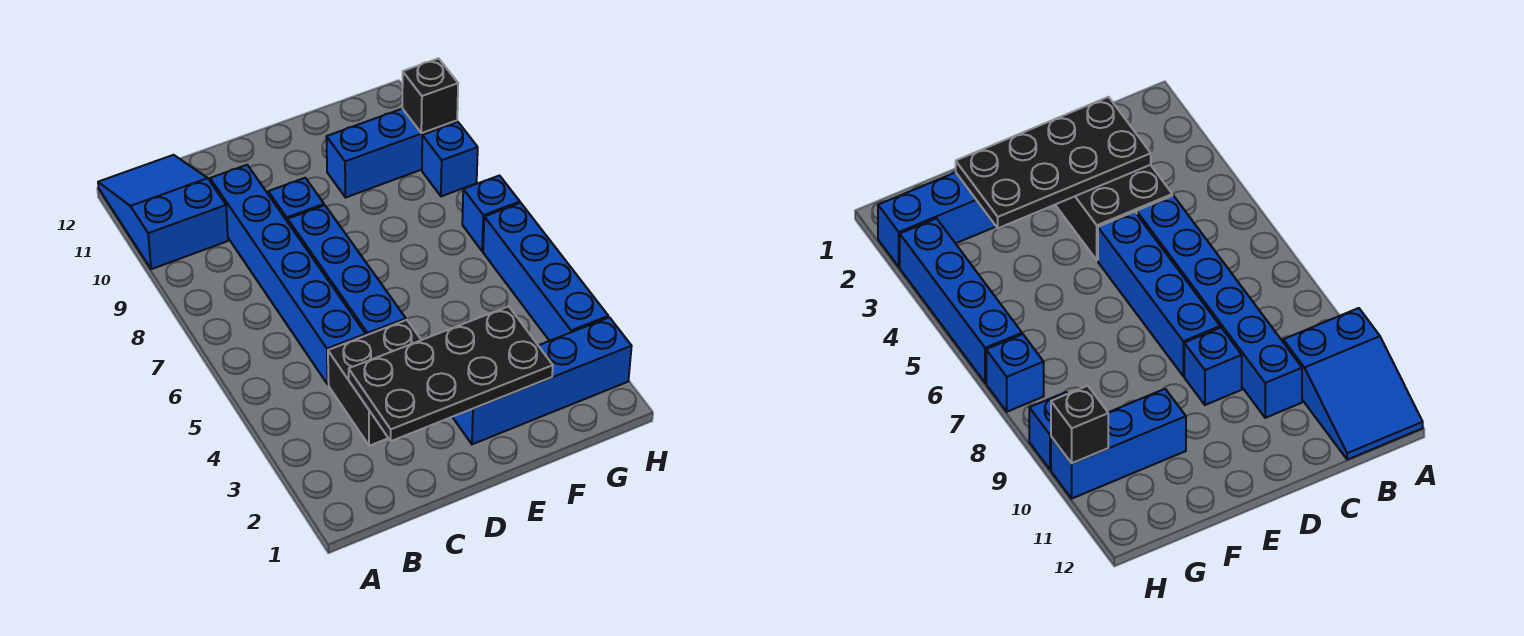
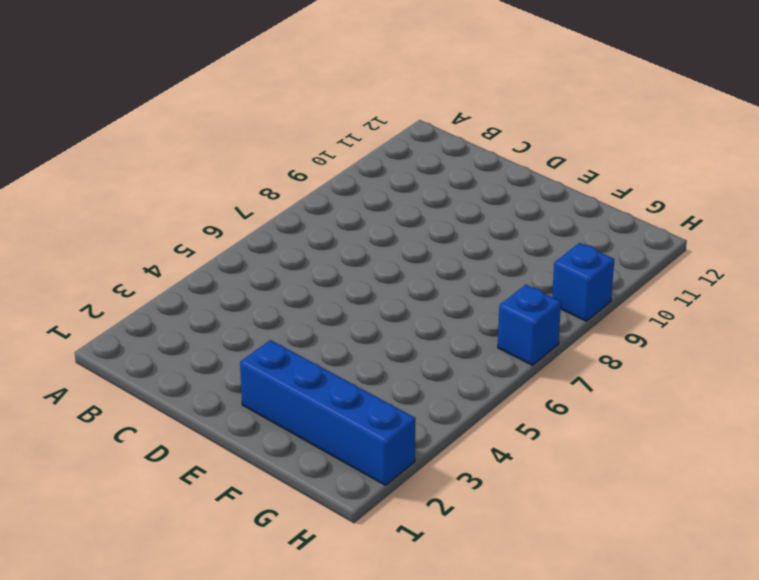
none -> blue 2x3 slope [98,155,228,269]
none -> black 2x2 brick [328,320,421,446]
none -> blue 1x6 brick [210,165,366,384]

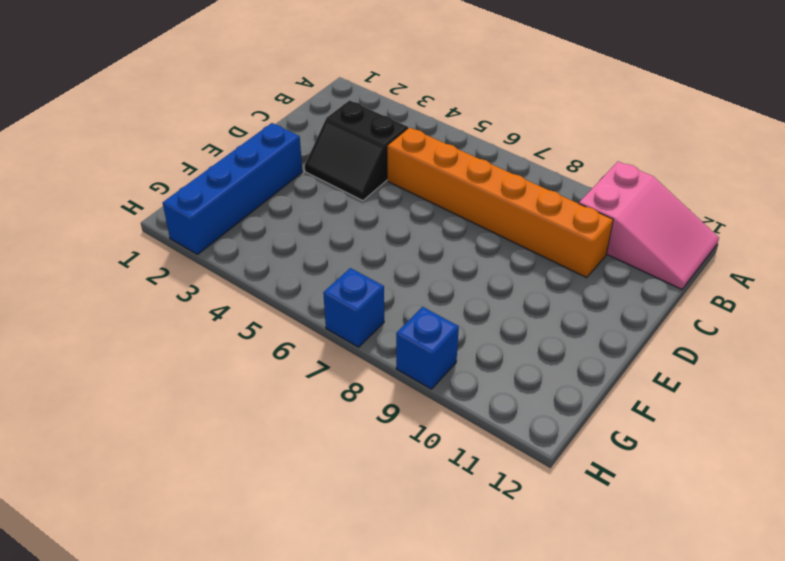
pink 2x3 slope [579,162,719,289] -> blue 2x3 slope [98,155,228,269]
black 2x2 slope [305,100,408,201] -> black 2x2 brick [328,320,421,446]
orange 1x6 brick [388,128,613,278] -> blue 1x6 brick [210,165,366,384]
none -> blue 1x4 brick [288,205,406,335]
none -> blue 1x1 brick [268,178,324,222]
none -> blue 1x3 brick [326,109,457,198]

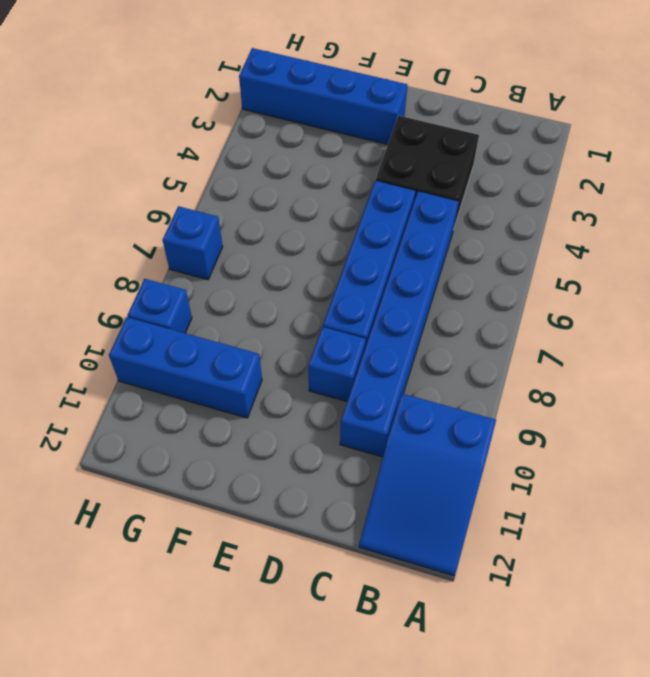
none -> blue 1x4 brick [483,203,608,341]
none -> black 2x4 plate [349,306,553,441]
none -> black 1x1 brick [402,58,458,133]

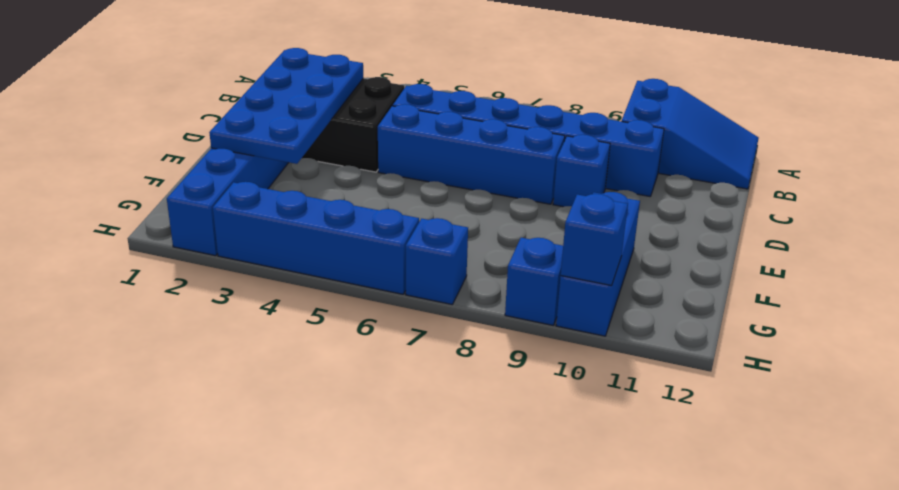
blue 2x4 plate [209,48,363,164] -> black 2x4 plate [349,306,553,441]
blue 1x1 brick [561,194,628,286] -> black 1x1 brick [402,58,458,133]

